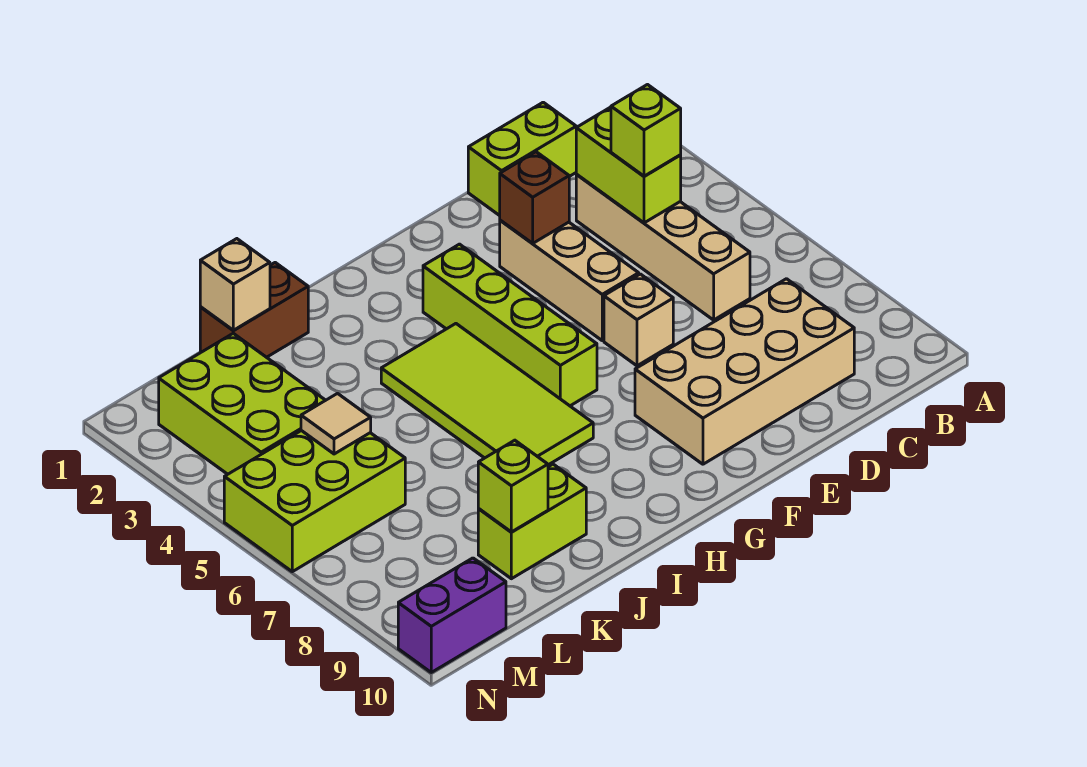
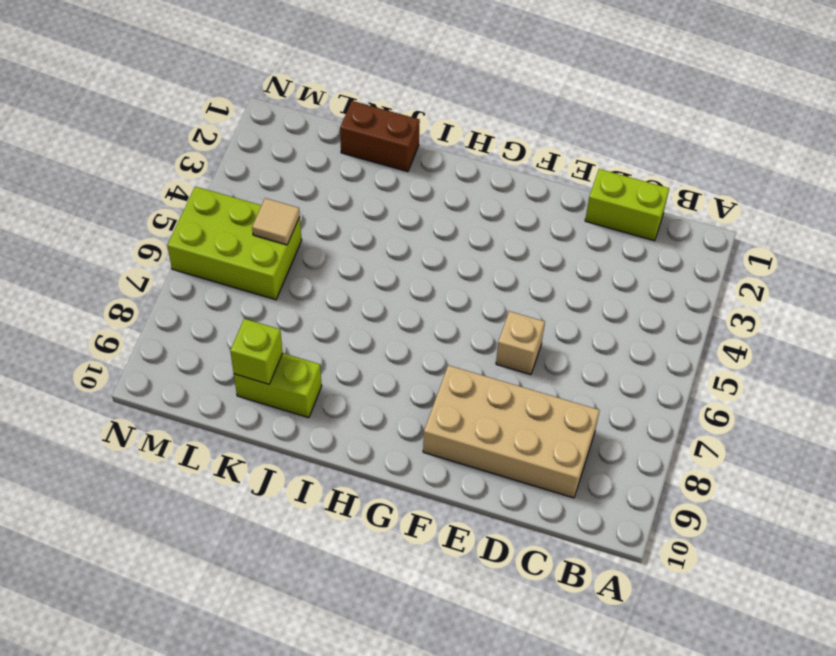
none -> tan 1x4 brick [576,175,750,320]
none -> tan 1x3 brick [500,220,639,340]
none -> lime 1x4 brick [423,244,597,406]

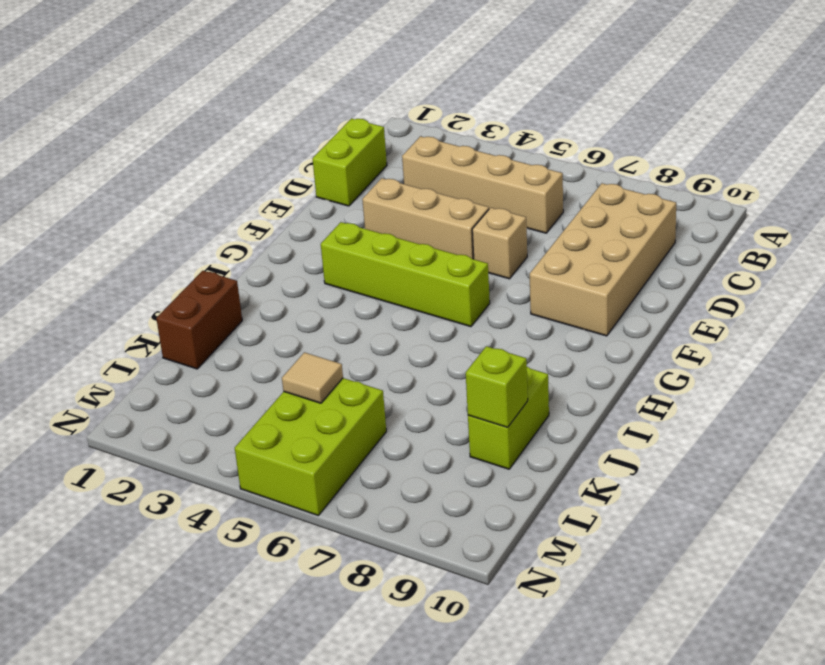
none -> lime 2x4 tile [381,324,593,465]
none -> lime 2x3 brick [159,333,325,474]
none -> purple 1x2 brick [398,558,506,672]

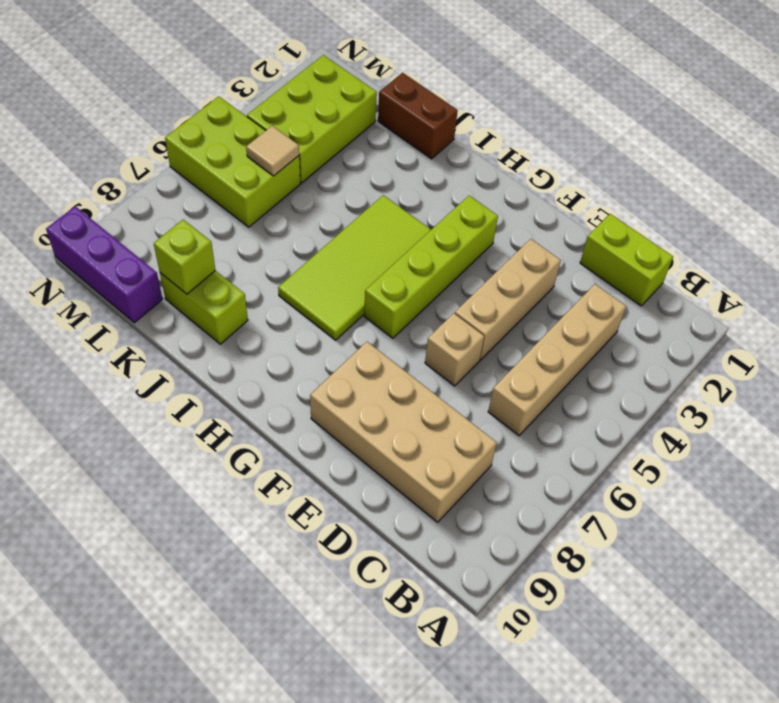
purple 1x3 brick [46,206,163,323] -> purple 1x2 brick [398,558,506,672]
none -> lime 1x2 brick [576,107,681,223]
none -> brown 1x1 brick [500,152,569,243]
none -> tan 1x1 brick [200,239,270,330]

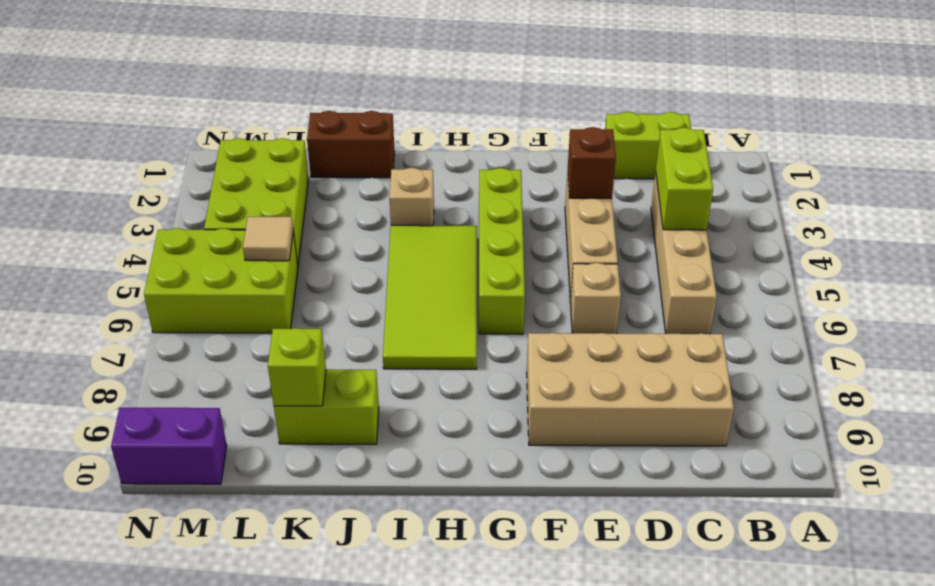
tan 1x1 brick [389,168,434,226] -> tan 1x1 brick moved to [200,239,270,330]
none -> lime 1x1 brick [611,85,681,176]

